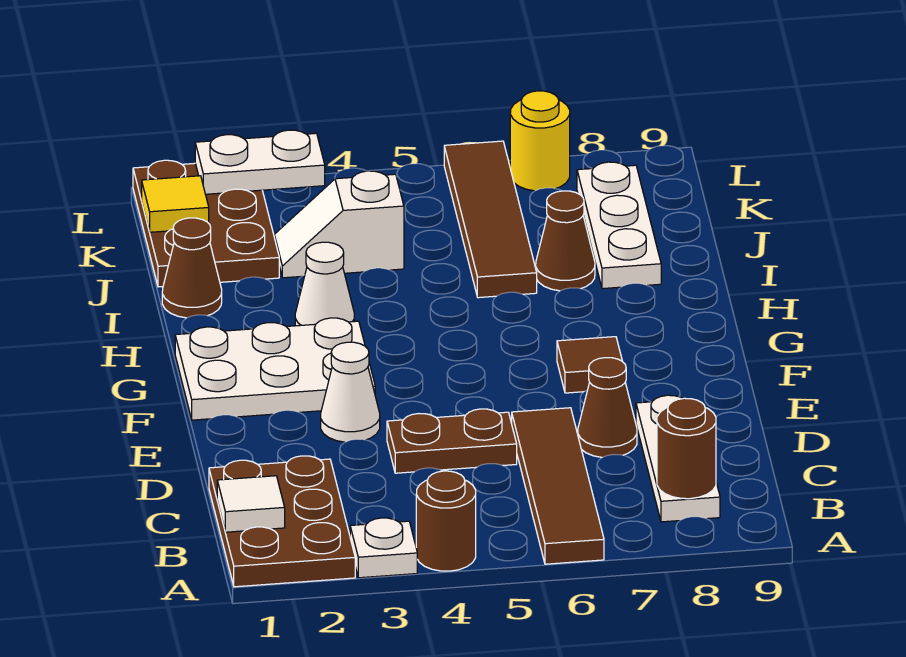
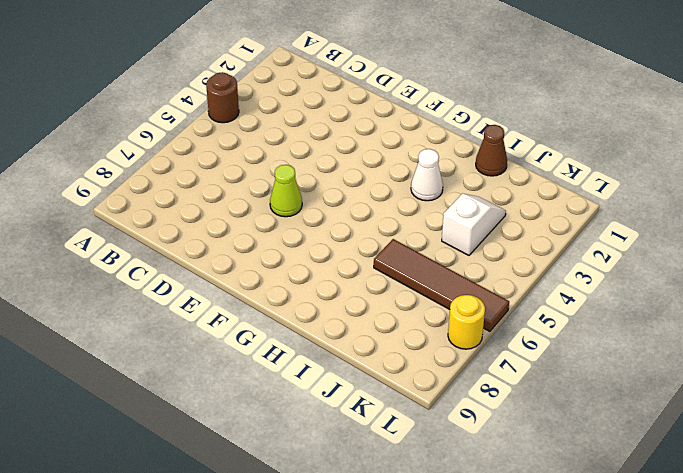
lime 1x1 cone [270,165,302,217] -> none
none -> brown 2x3 plate [209,456,355,587]
none -> white 1x1 plate [350,518,417,578]
none -> brown 1x4 tile [512,408,604,564]

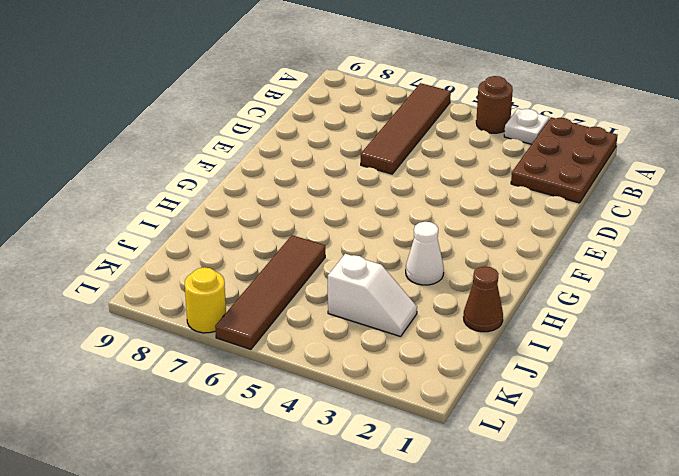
none -> white 1x3 plate [636,395,720,522]
none -> brown 1x2 plate [387,409,517,473]
none -> brown 1x1 cone [578,358,637,457]

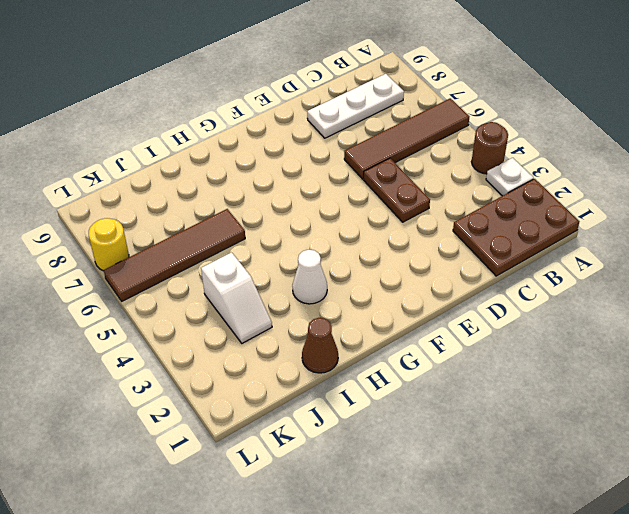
none -> brown 1x1 cone [578,358,637,457]
none -> white 1x1 cone [321,342,380,442]
none -> white 2x3 plate [175,318,375,420]

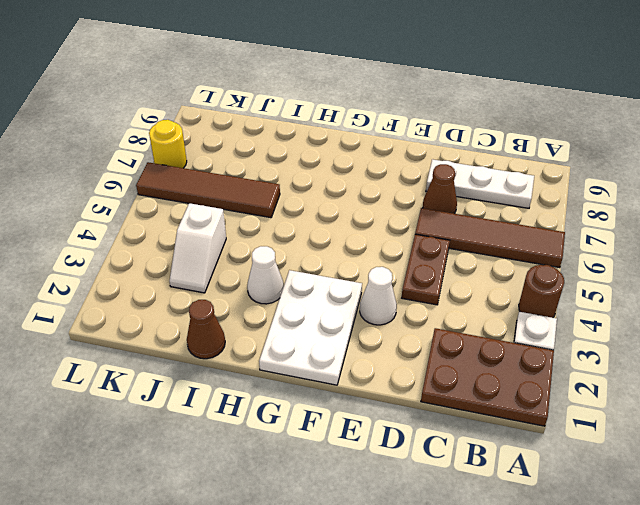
none -> brown 1x1 tile [557,337,622,393]
none -> brown 1x1 cone [536,191,595,291]
none -> white 1x3 plate [577,162,661,289]

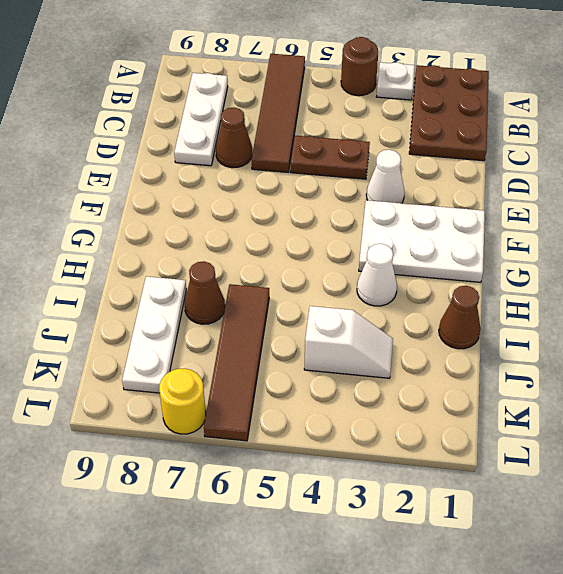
none -> brown 1x1 tile [557,337,622,393]
none -> brown 2x3 plate [133,160,279,287]
none -> white 1x1 tile [217,476,285,532]

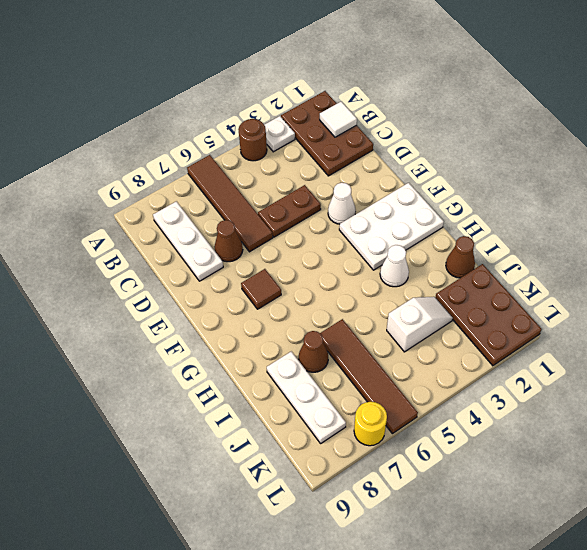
none -> brown 1x1 round brick [657,398,716,499]
none -> yellow 1x1 tile [142,176,209,232]
none -> white 1x2 plate [195,130,325,194]

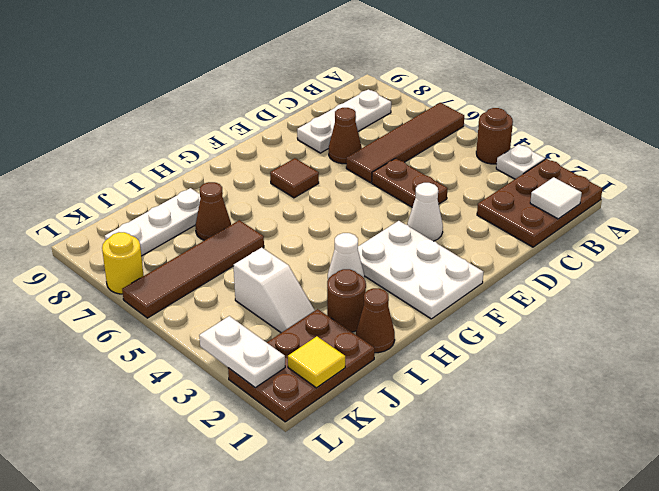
brown 1x1 round brick [327,269,366,332] -> brown 1x1 round brick moved to [657,398,716,499]

